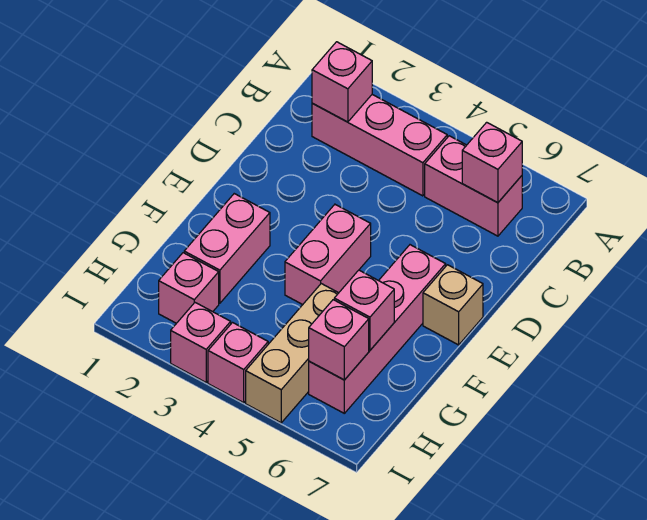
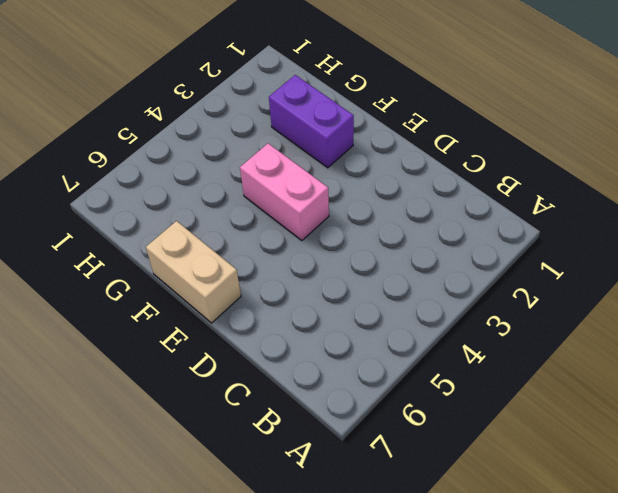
tan 1x2 brick [146,221,241,323] -> tan 1x1 brick [423,265,483,345]
purple 1x2 brick [269,75,354,168] -> pink 1x2 brick [184,194,270,303]
none -> pink 1x3 brick [312,95,447,196]
none -> pink 1x2 brick [425,136,522,236]
none -> pink 1x4 brick [309,245,446,413]

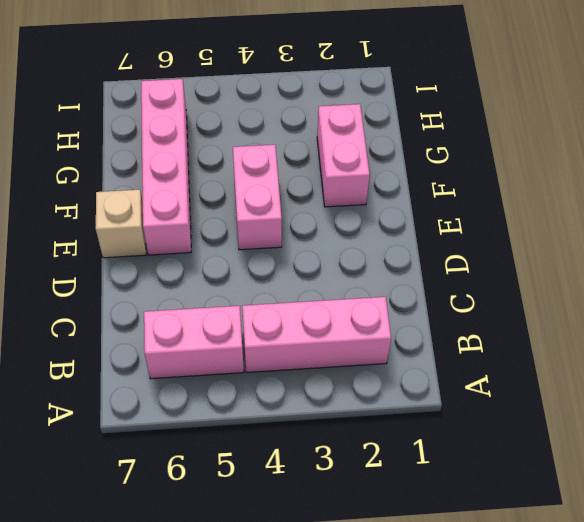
none -> tan 1x3 brick [246,284,338,423]
none -> pink 1x1 brick [159,253,219,323]
none -> pink 1x1 brick [171,303,231,382]

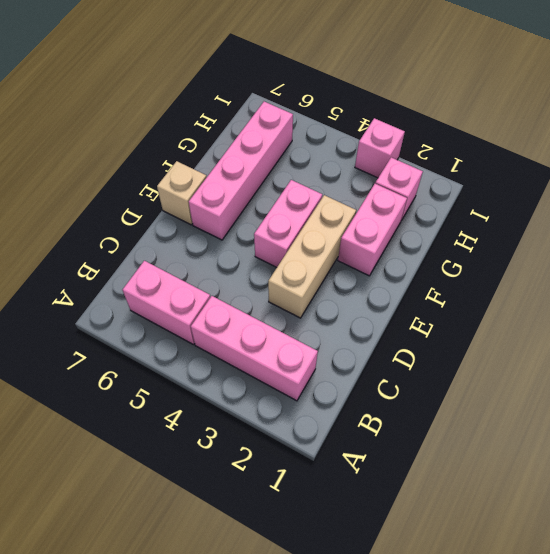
tan 1x3 brick [268,195,356,318] -> tan 1x3 brick moved to [246,284,338,423]
none -> pink 1x1 brick [208,323,268,403]
none -> pink 1x1 brick [312,42,372,122]
none -> pink 1x1 brick [462,122,522,203]

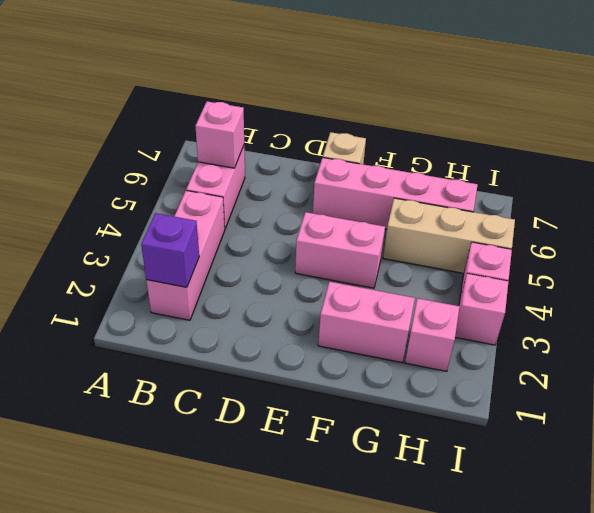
purple 1x1 brick [141,213,199,287] -> pink 1x1 brick [312,42,372,122]
none -> pink 1x1 brick [334,270,394,350]
none -> pink 1x1 brick [309,300,369,380]

